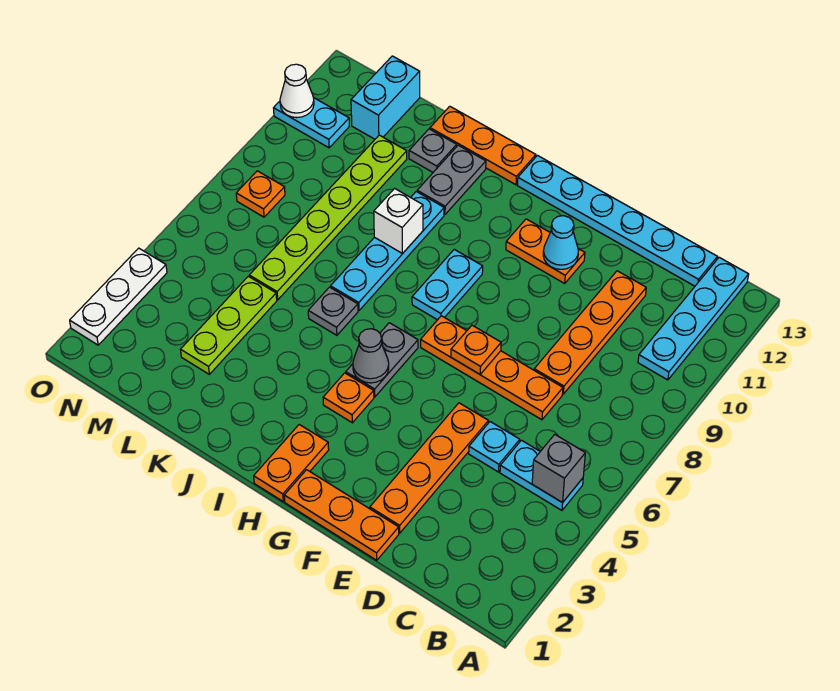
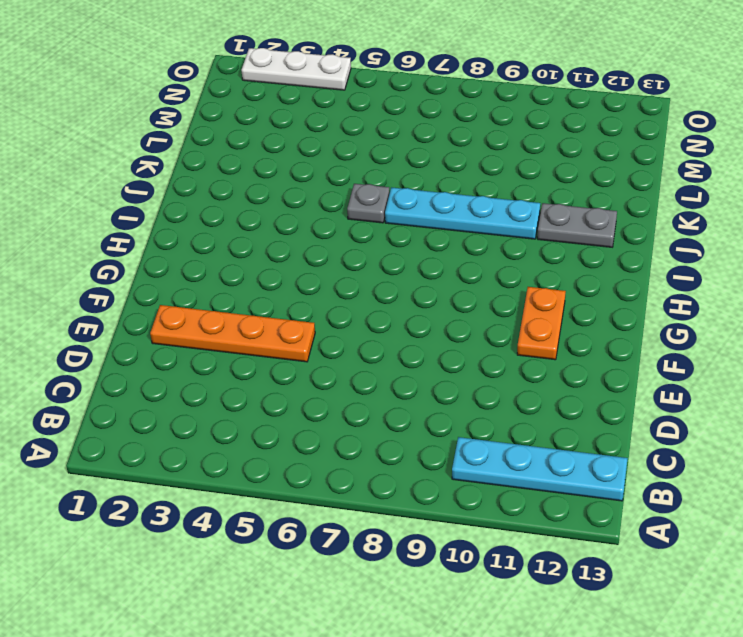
none -> cyan 1x2 plate [500,440,583,510]
none -> cyan 1x6 plate [518,156,717,286]
none -> cyan 1x1 plate [469,422,520,472]
none -> orange 1x4 plate [421,316,563,420]

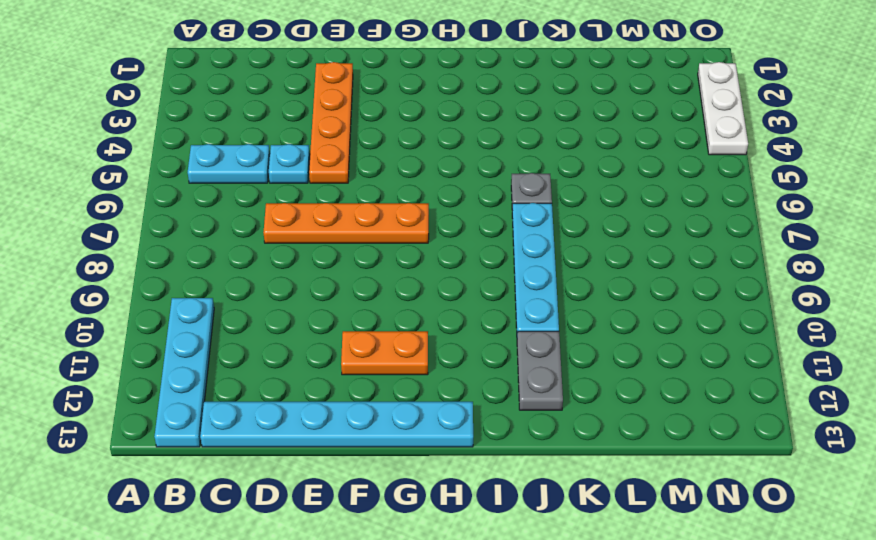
none -> orange 1x4 plate [534,271,646,394]
none -> orange 1x3 plate [284,470,399,560]
none -> orange 1x2 plate [254,425,329,501]
none -> orange 1x1 plate [323,373,374,423]

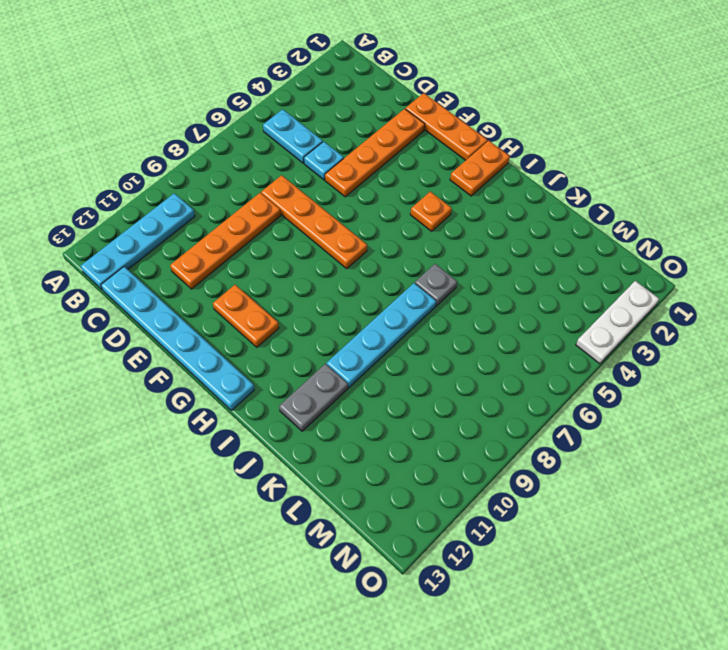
none -> grey 1x2 plate [346,323,418,397]
none -> cyan 1x2 plate [412,249,483,320]
none -> orange 1x3 plate [430,106,536,185]
none -> grey 1x1 plate [409,129,457,172]

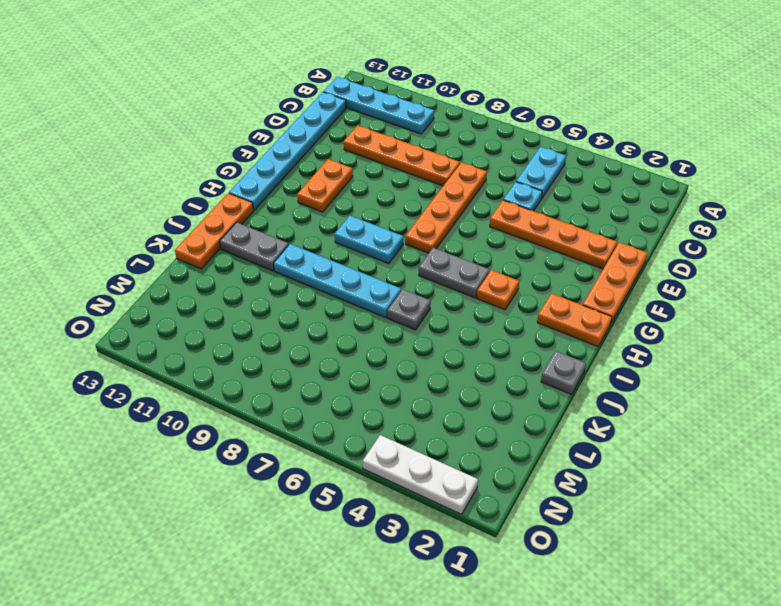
grey 1x1 plate [541,351,586,395] -> grey 1x1 plate moved to [409,129,457,172]
none -> lime 1x3 plate [181,276,277,374]
none -> lime 1x6 plate [249,135,407,300]
none -> cyan 1x2 brick [351,56,420,139]
none -> orange 1x1 plate [236,171,285,217]

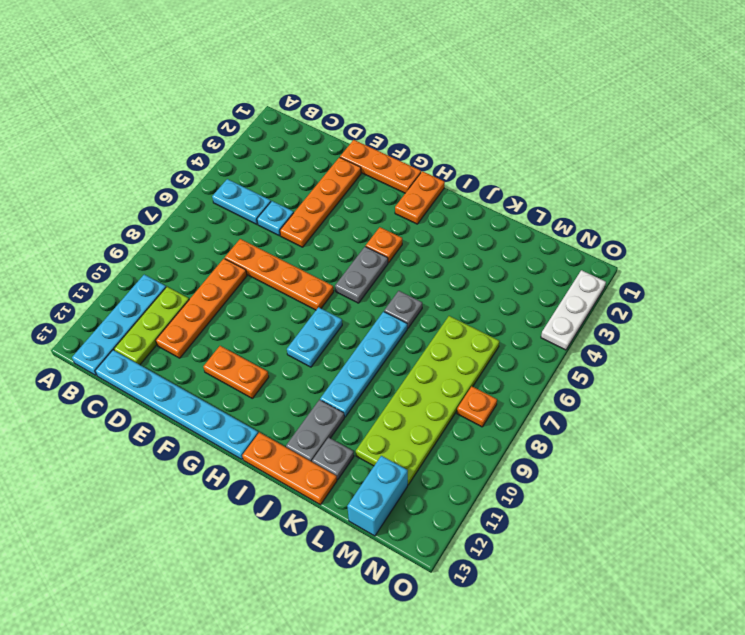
lime 1x3 plate [114,287,189,365] -> lime 1x3 plate moved to [181,276,277,374]
lime 2x6 plate [356,316,500,485] -> lime 1x6 plate [249,135,407,300]
none -> cyan 1x2 plate [274,98,349,148]
none -> grey 1x1 brick [532,435,585,503]
none -> orange 1x1 plate [451,325,501,374]
none -> cyan 1x1 cone [543,216,578,269]

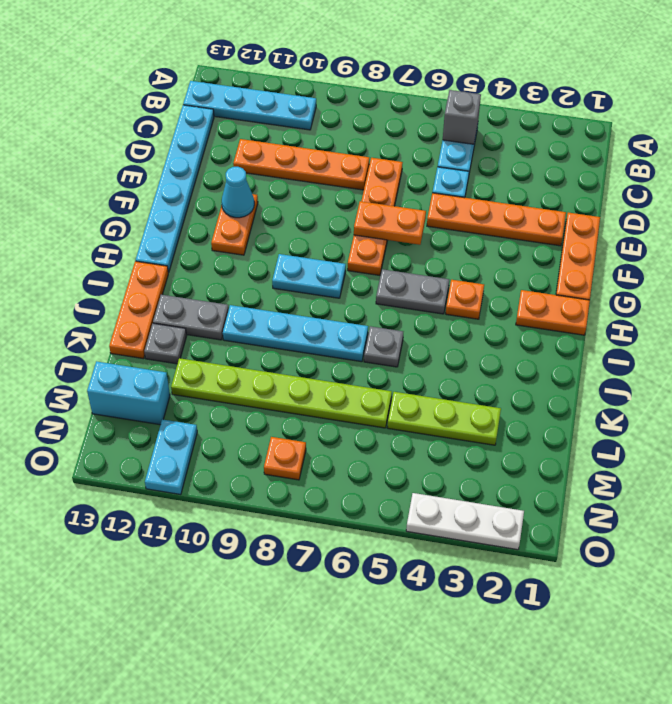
orange 1x2 plate [354,201,426,245] -> orange 1x1 plate [451,325,501,374]
none -> grey 1x1 cone [353,329,389,383]
none -> white 1x1 brick [374,189,423,254]
none -> white 1x1 cone [280,64,314,118]

